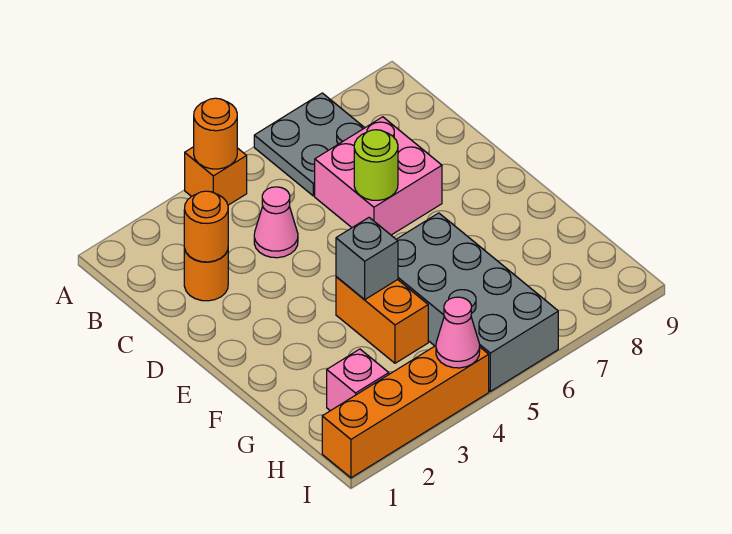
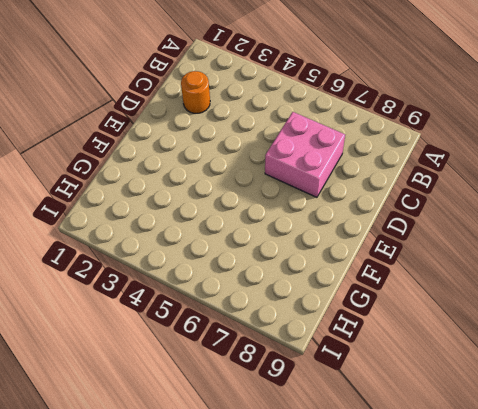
none -> orange 1x1 brick [185,147,247,205]
none -> grey 2x2 plate [254,93,364,196]
none -> pink 1x1 cone [254,187,298,258]

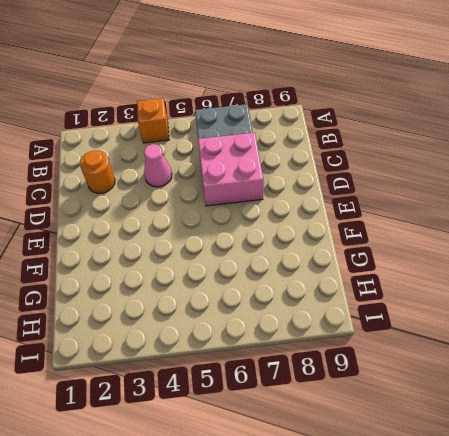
none -> orange 1x2 brick [336,277,428,363]
none -> grey 2x4 brick [396,213,558,391]
none -> pink 1x1 brick [327,349,389,411]

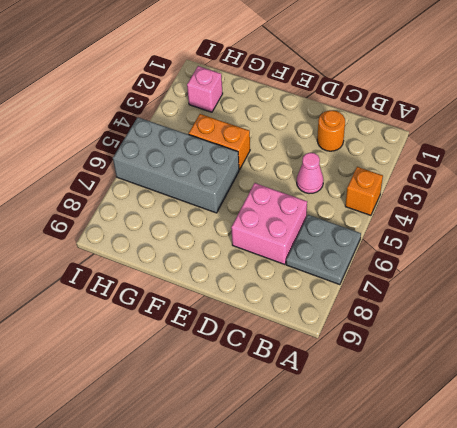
none -> orange 1x4 brick [322,346,489,478]
none -> orange 1x1 round brick [194,98,237,169]
none -> orange 1x1 round brick [184,191,228,262]

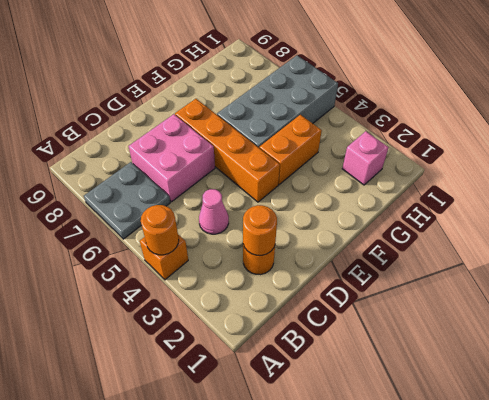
orange 1x4 brick [175,99,280,202] -> orange 1x4 brick moved to [322,346,489,478]
none -> lime 1x1 round brick [354,130,398,200]
none -> grey 1x1 brick [336,218,398,300]
none -> pink 1x1 cone [436,297,480,368]

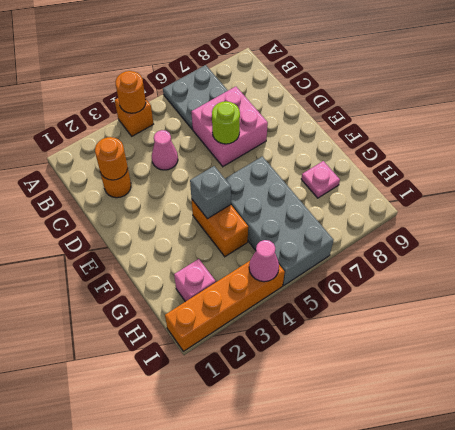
pink 1x1 plate [301,161,340,198] -> none

